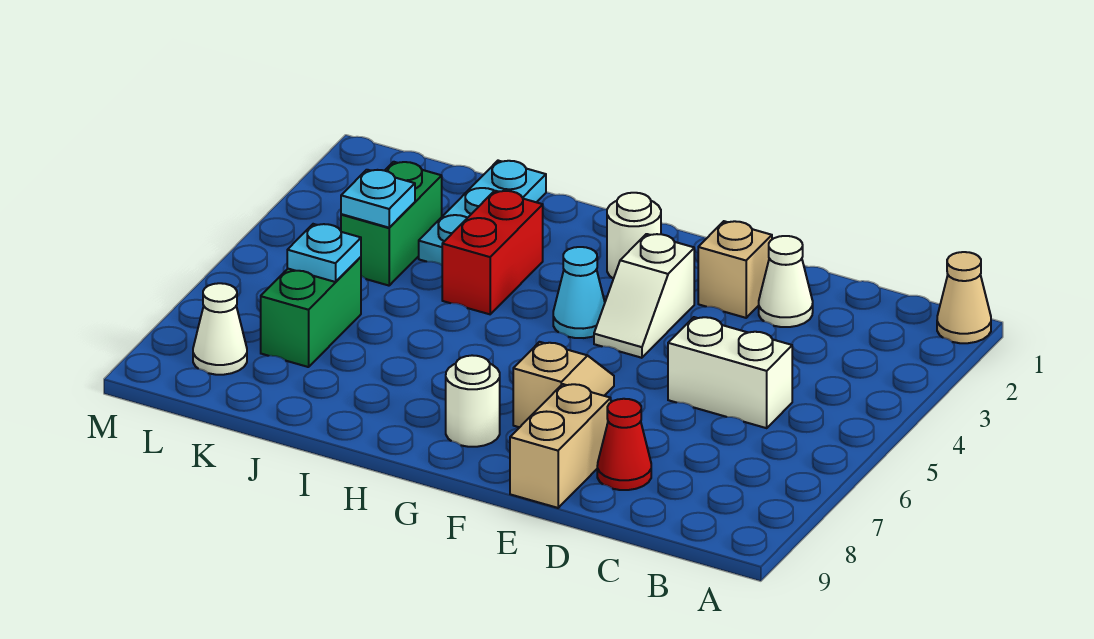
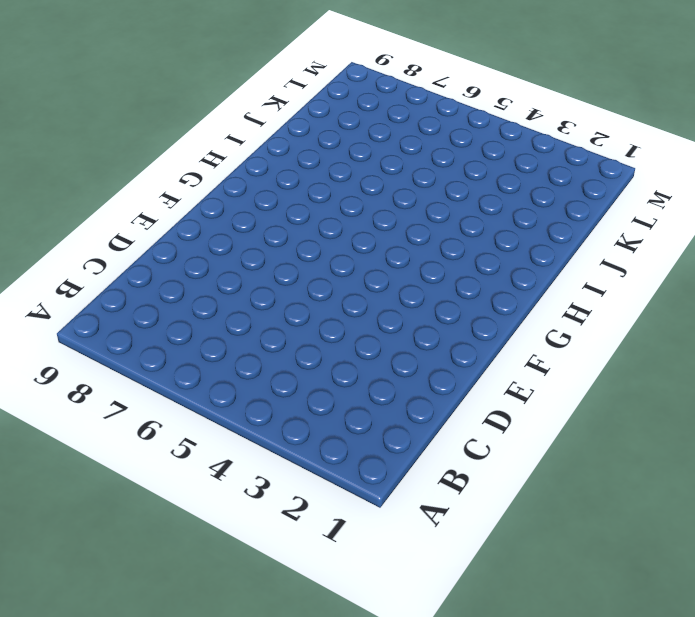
none -> tan 1x1 cone [937,252,991,343]
none -> white 1x2 brick [668,317,792,428]
none -> white 1x1 cone [759,236,813,327]

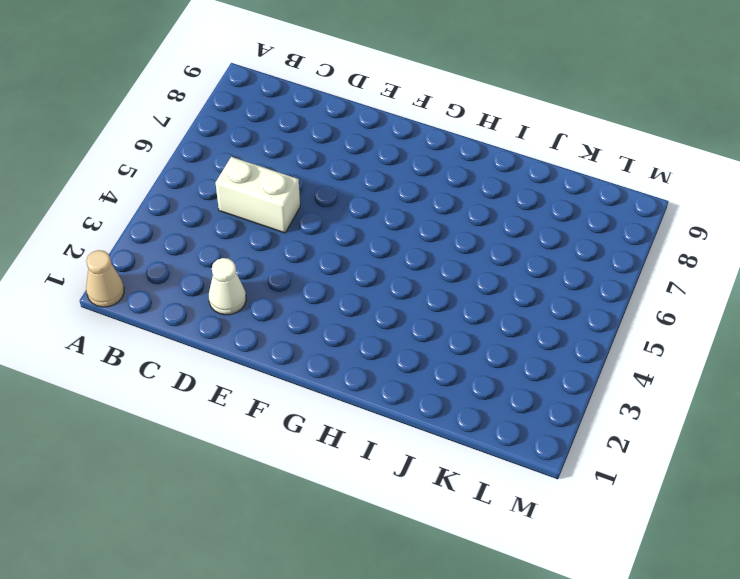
none -> red 1x1 cone [597,399,651,490]
none -> tan 1x1 brick [698,221,772,318]
none -> tan 1x2 brick [510,384,611,508]

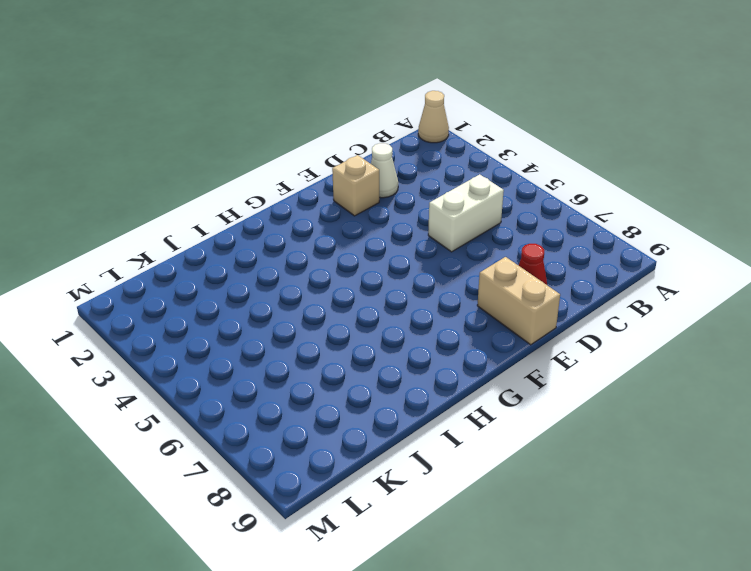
none -> white 1x2 slope [594,234,694,358]
none -> tan 1x2 slope [513,342,614,427]
none -> white 1x1 round brick [607,193,661,278]

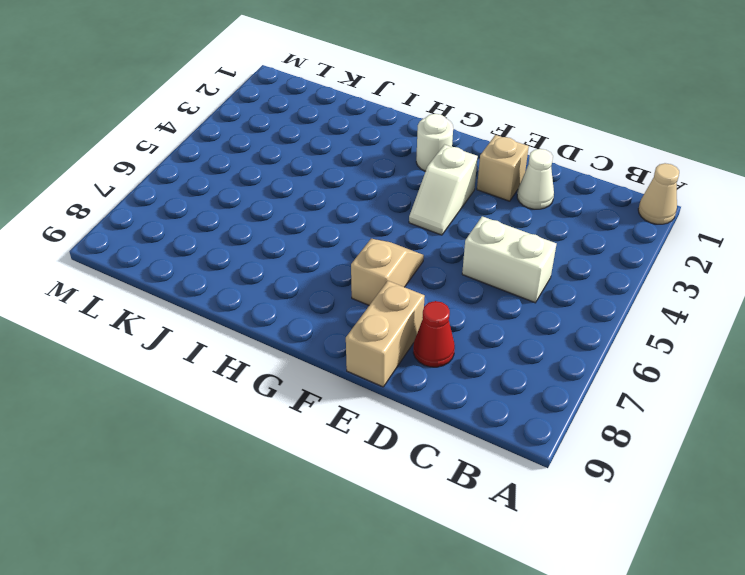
none -> cyan 1x1 cone [553,247,605,338]
none -> white 1x1 round brick [446,355,500,447]
none -> red 1x2 brick [442,191,543,314]

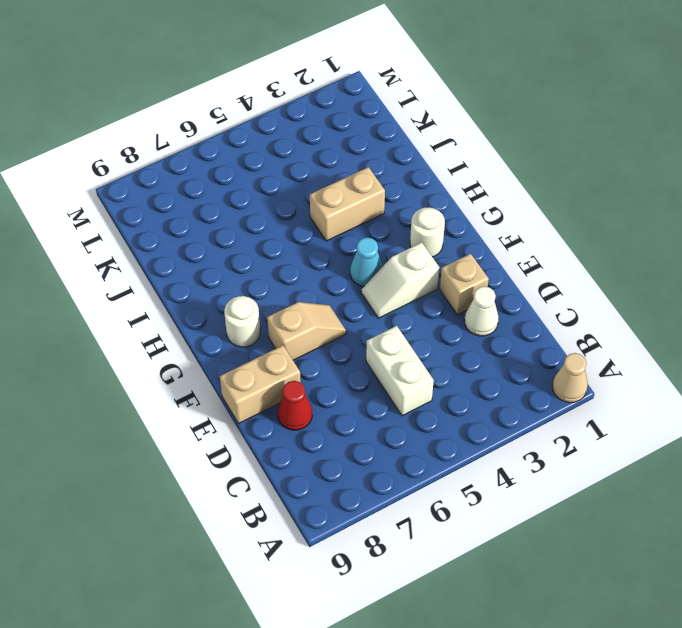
tan 1x2 brick [310,167,385,241] -> red 1x2 brick [442,191,543,314]
none -> cyan 1x3 plate [419,161,546,265]
none -> green 1x2 brick [341,162,442,286]
none -> green 1x2 brick [261,257,361,367]

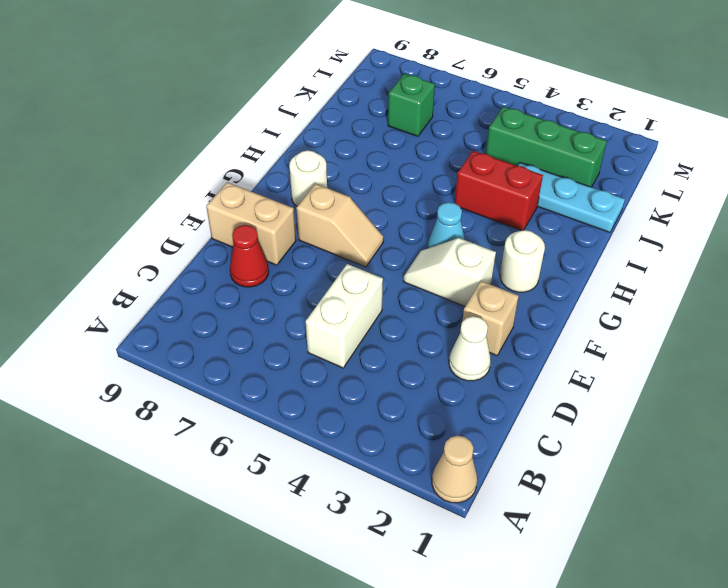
green 1x3 brick [486,106,607,187] -> green 1x2 brick [341,162,442,286]
green 1x1 brick [388,74,435,136] -> green 1x2 brick [261,257,361,367]
none -> white 1x1 cone [193,283,247,375]
none -> cyan 1x1 plate [341,170,415,228]
none -> cyan 1x1 plate [287,224,361,282]

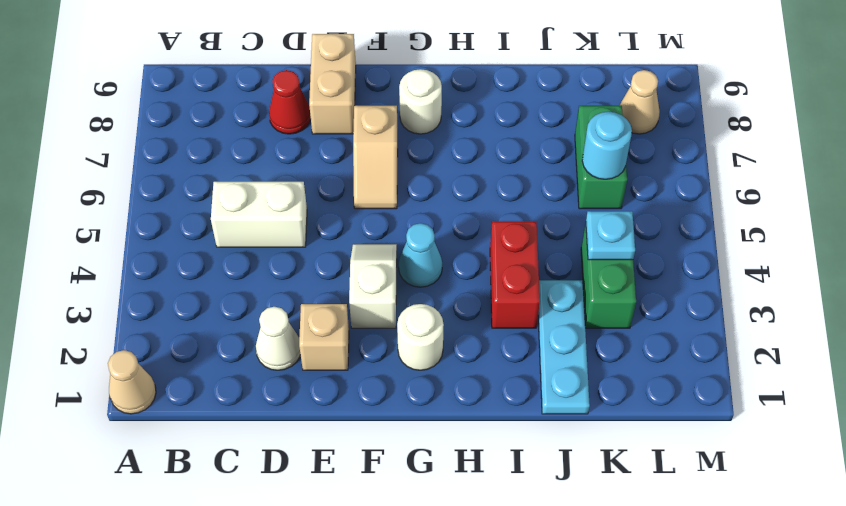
cyan 1x1 round brick [582,112,632,179] -> cyan 1x1 plate [287,224,361,282]
tan 1x1 cone [619,70,660,134] -> white 1x1 cone [193,283,247,375]

